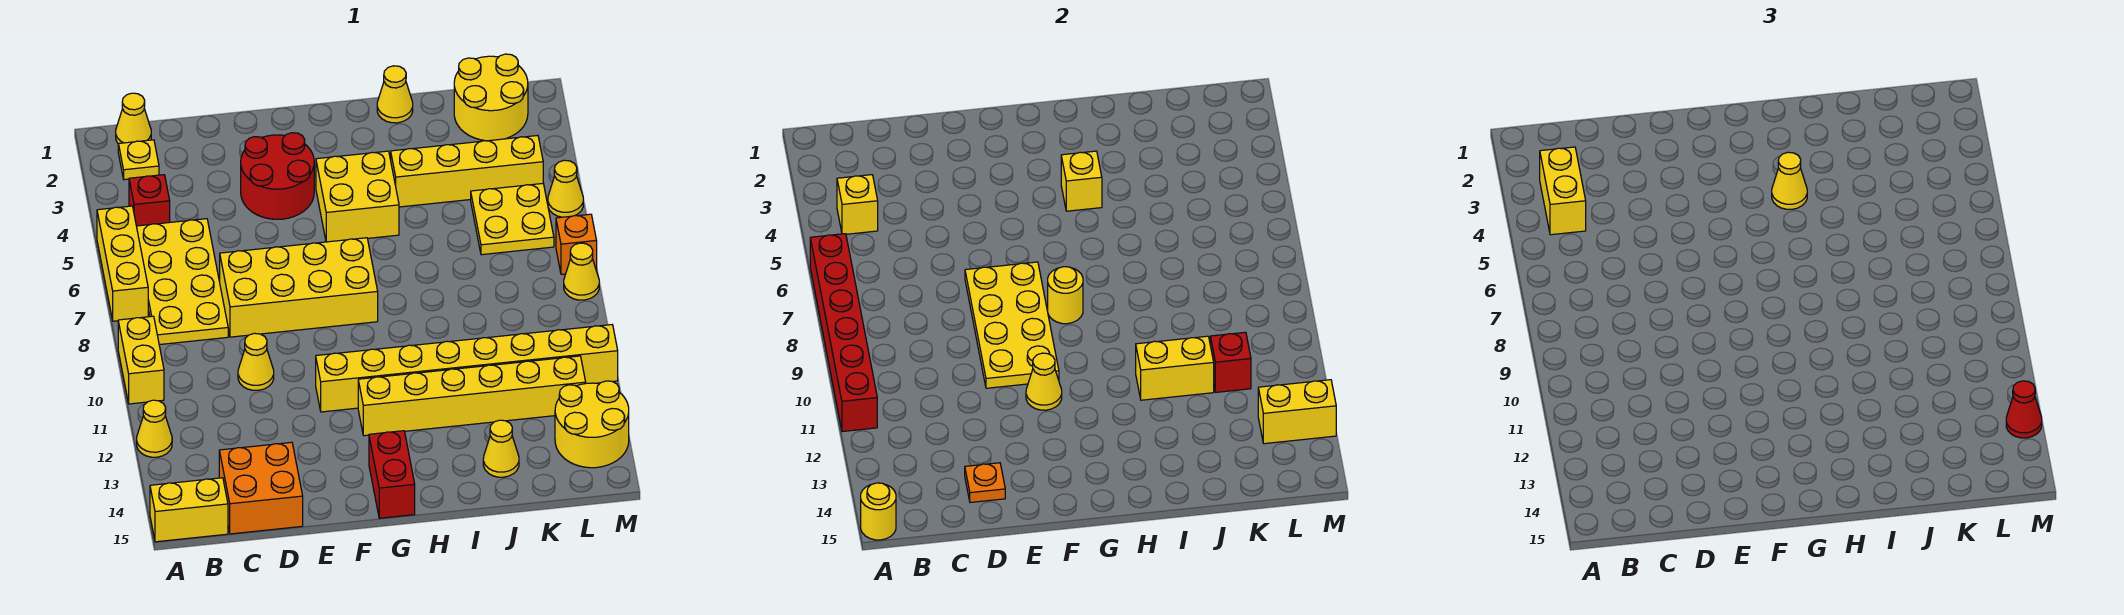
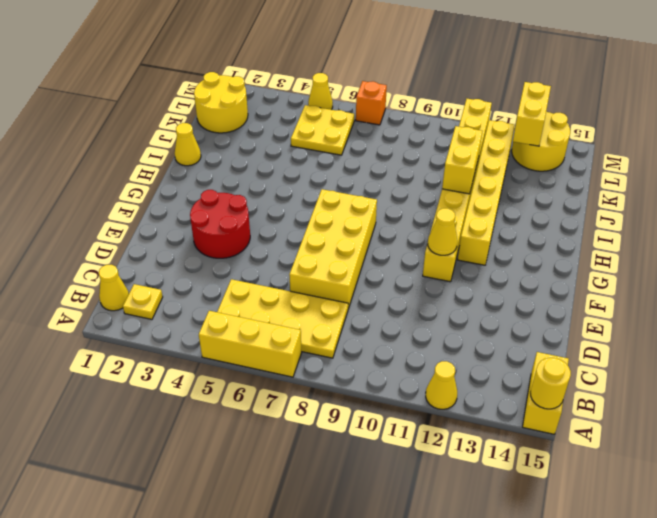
none -> yellow 1x2 brick [118,316,164,404]
none -> red 1x1 brick [129,175,170,226]
none -> orange 2x2 brick [219,442,303,534]
none -> yellow 1x1 cone [238,333,274,390]

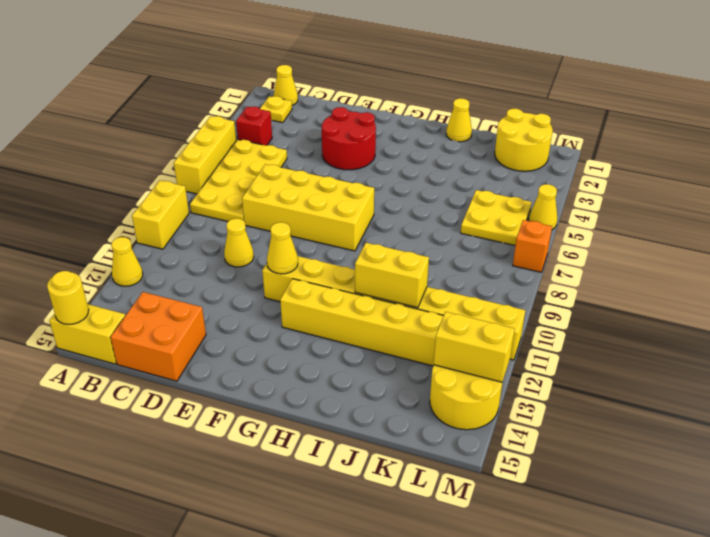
none -> yellow 2x2 brick [316,151,399,242]
none -> red 1x2 brick [369,431,415,518]
none -> yellow 1x4 brick [391,136,543,207]
none -> yellow 1x1 cone [483,420,519,477]

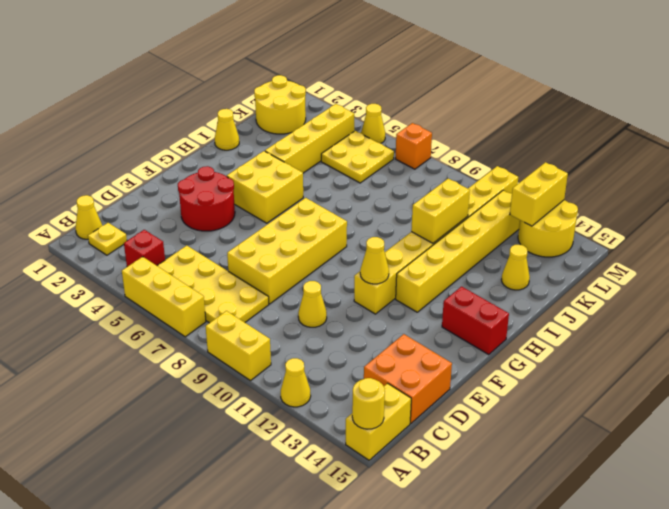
none -> yellow 1x1 cone [564,243,599,300]
none -> red 1x6 brick [810,234,877,432]
none -> yellow 1x1 brick [837,175,878,234]
none -> orange 1x1 plate [965,463,1005,502]

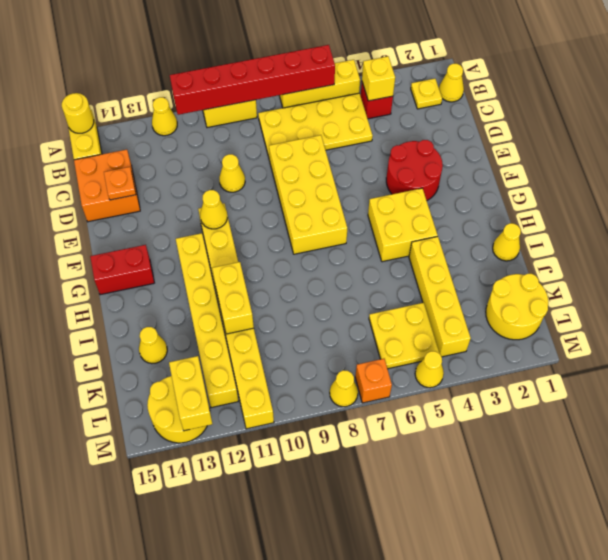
none -> yellow 2x4 plate [965,262,1059,388]
none -> yellow 1x1 round brick [1048,267,1083,324]
none -> yellow 1x1 brick [1061,151,1102,211]
none -> red 1x1 brick [1210,332,1251,392]

